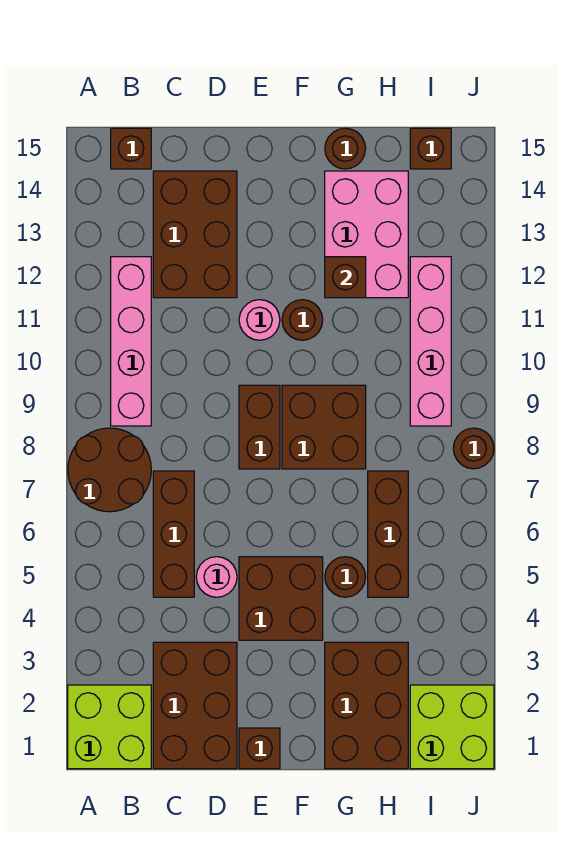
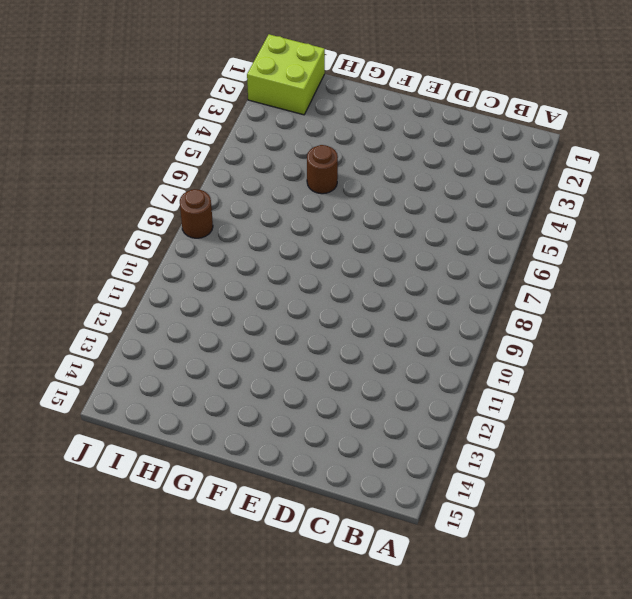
none -> lime 2x2 brick [68,685,151,769]
none -> brown 2x2 round brick [68,428,151,512]
none -> pink 1x4 brick [111,257,151,426]

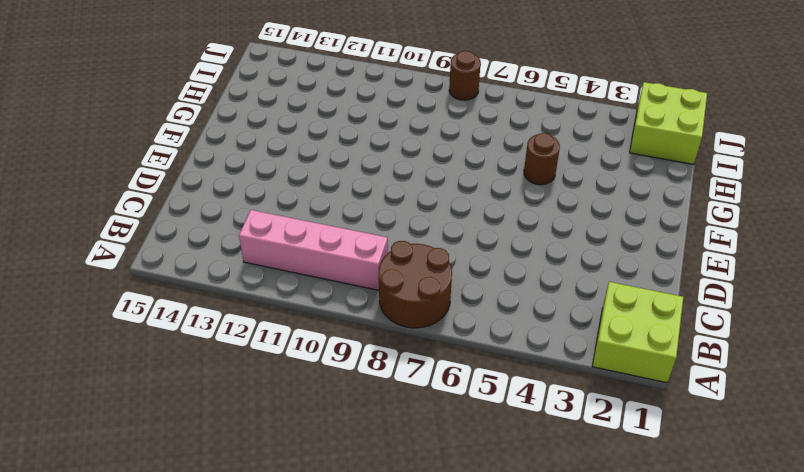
none -> brown 1x1 brick [111,128,151,169]
none -> brown 2x3 brick [153,642,237,769]
none -> brown 1x3 brick [153,471,194,597]

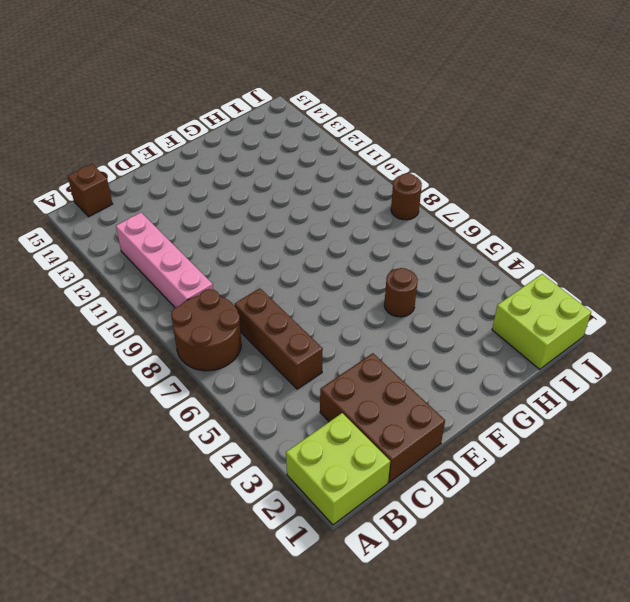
none -> brown 2x3 brick [153,171,237,298]
none -> pink 1x1 round brick [196,557,237,597]
none -> brown 1x1 brick [239,728,280,769]

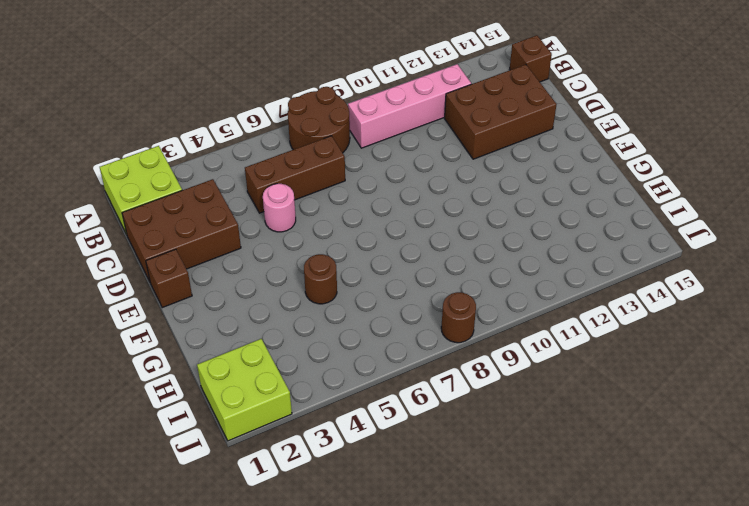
none -> brown 2x2 brick [239,557,323,640]
none -> brown 1x2 brick [239,385,280,469]
none -> pink 1x1 round brick [239,300,280,340]

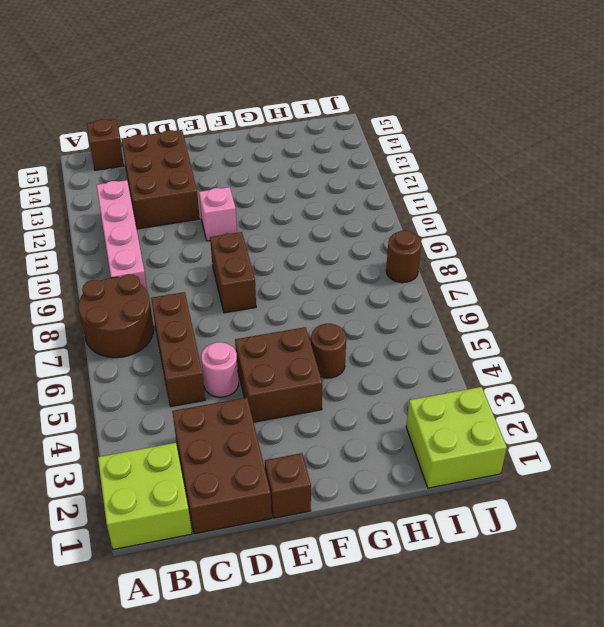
pink 1x1 brick [199,187,237,241] -> pink 1x1 round brick [239,300,280,340]
none -> brown 2x2 brick [282,385,366,469]
none -> brown 1x1 round brick [282,300,323,340]
none -> brown 2x3 brick [325,642,408,769]

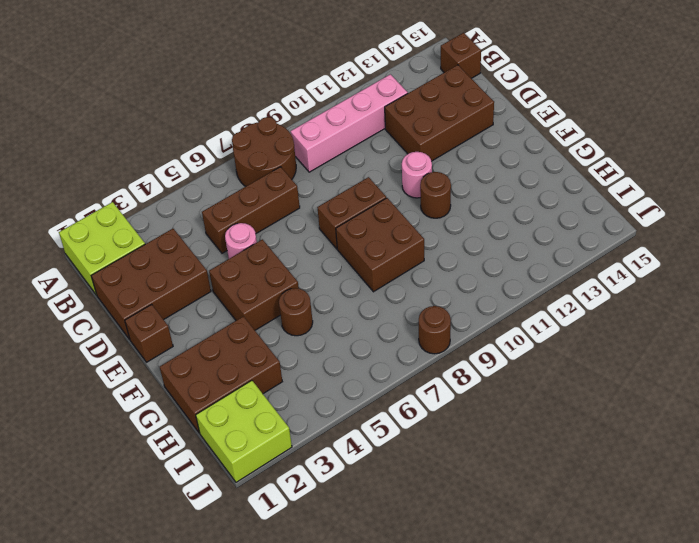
none -> pink 2x3 brick [325,171,408,298]
none -> brown 1x1 round brick [325,128,366,169]
none -> brown 1x3 brick [368,471,408,597]

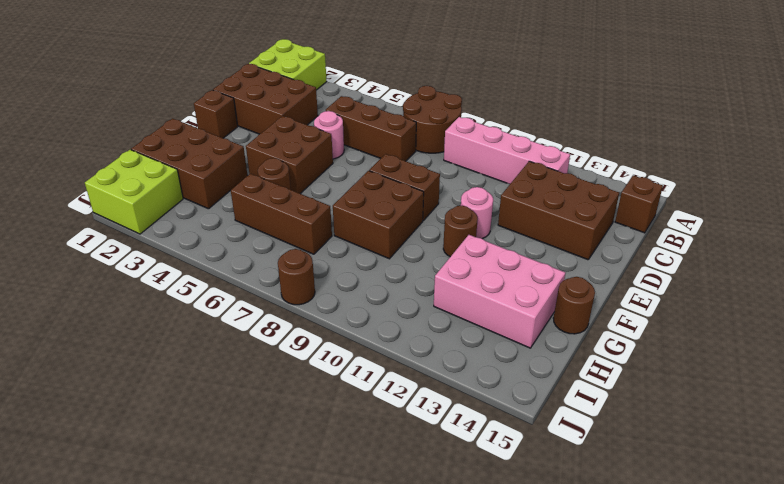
none -> pink 1x4 brick [410,257,451,426]
none -> brown 1x1 brick [410,128,451,169]
none -> brown 1x1 brick [325,257,366,298]

